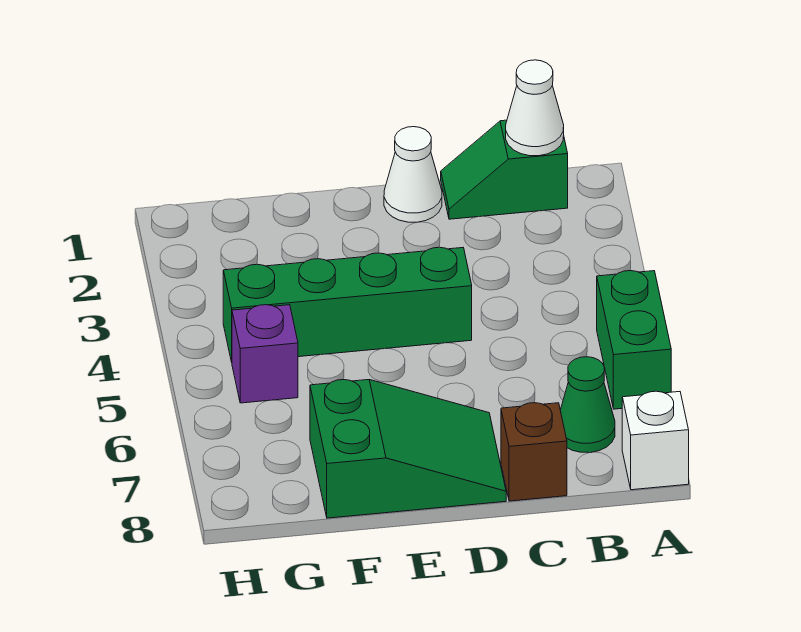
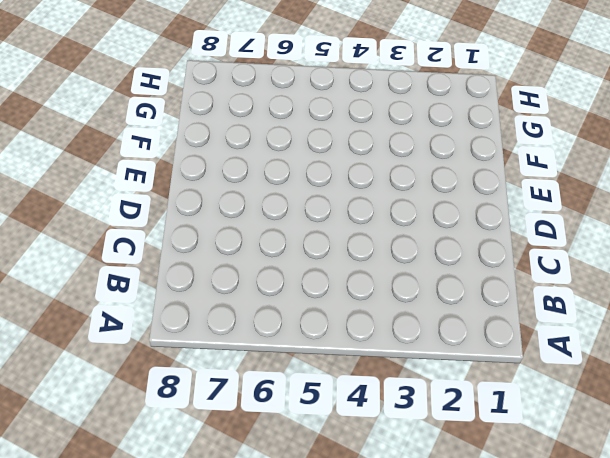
none -> green 1x2 brick [597,271,671,409]
none -> white 1x1 brick [622,391,689,490]

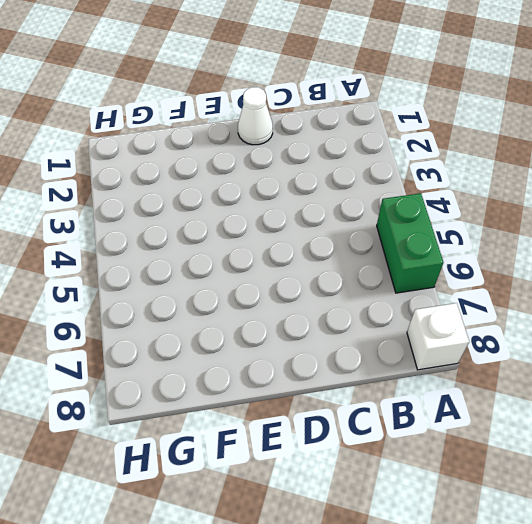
none -> green 1x2 slope [441,120,568,219]
none -> green 1x1 cone [560,357,615,453]

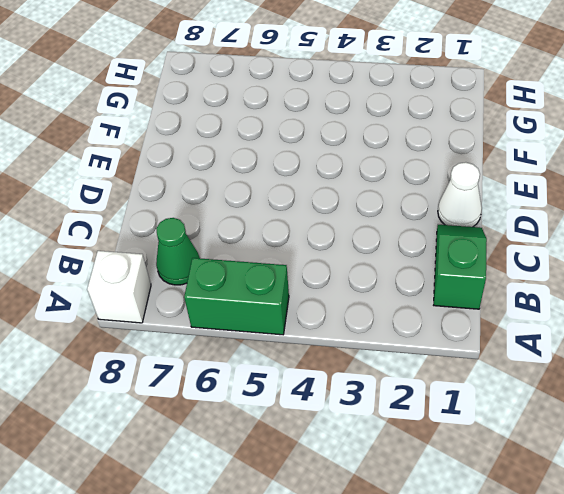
none -> brown 1x1 brick [501,403,567,501]
none -> green 1x4 brick [223,247,472,362]

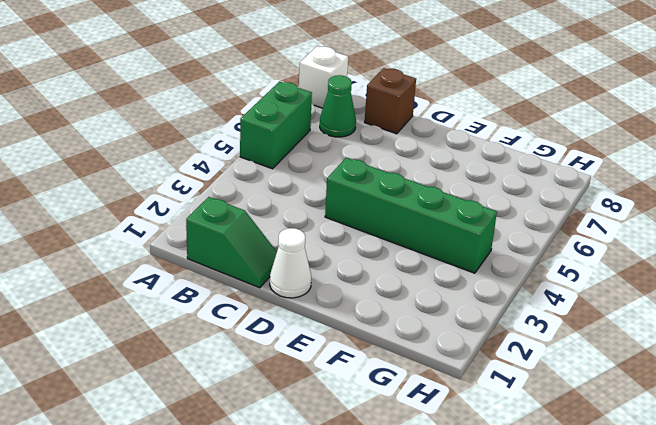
none -> green 2x3 slope [310,380,506,518]
none -> purple 1x1 brick [232,305,298,403]

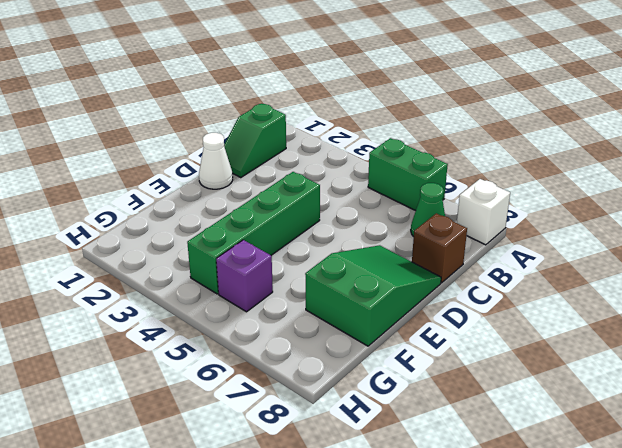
none -> white 1x1 cone [506,60,564,156]

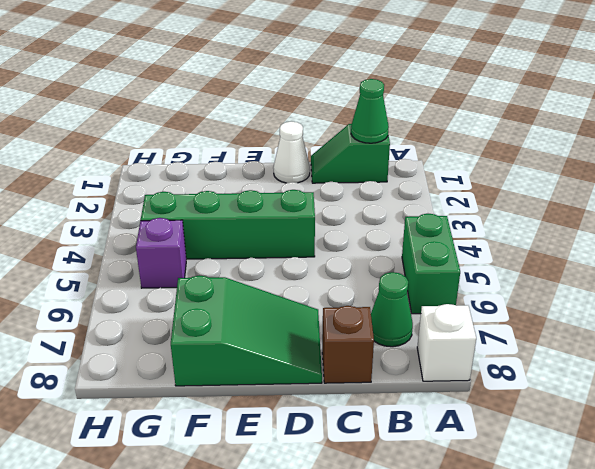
green 1x1 cone [351,79,389,143] -> white 1x1 cone [506,60,564,156]

